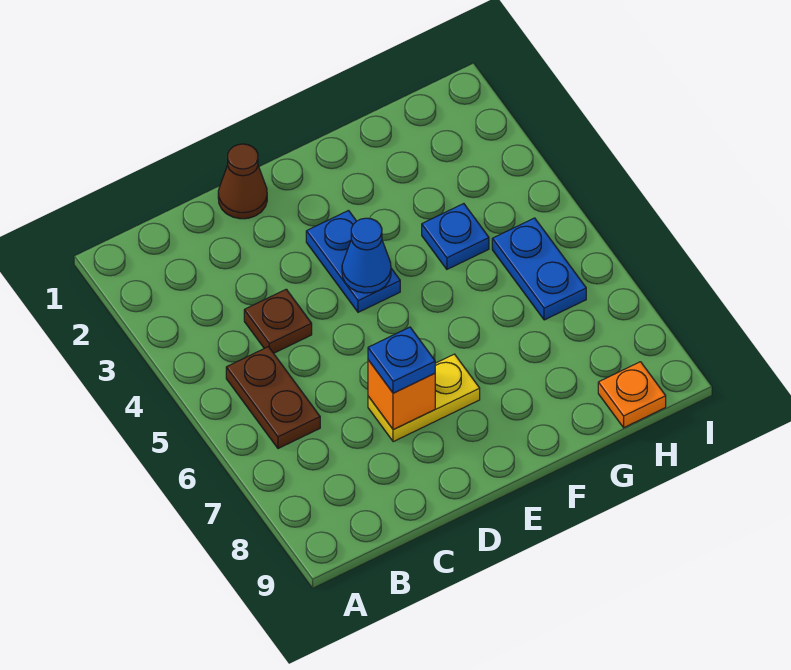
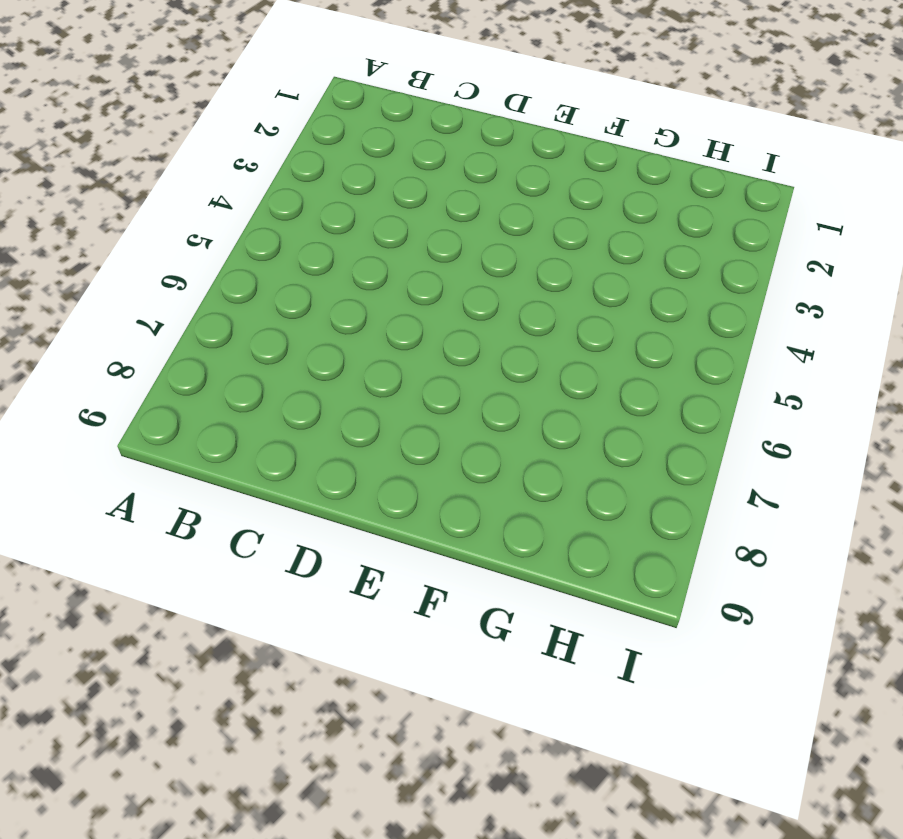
none -> brown 1x2 plate [226,347,320,449]
none -> brown 1x1 plate [244,289,312,353]

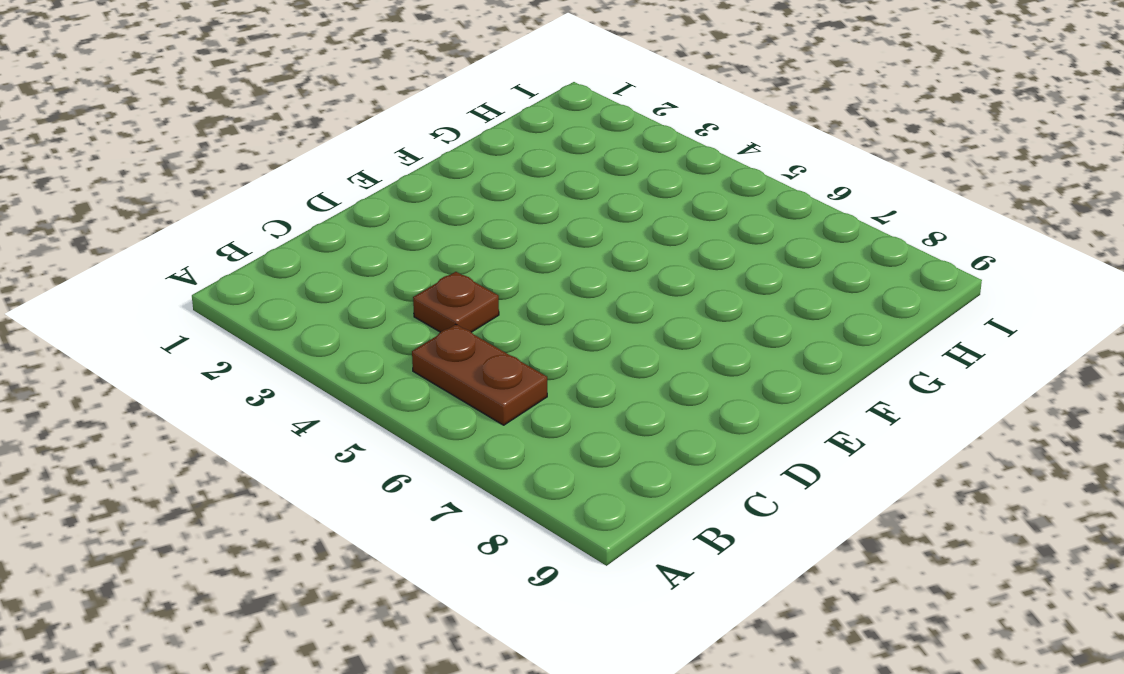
none -> brown 1x1 cone [218,144,267,219]
none -> yellow 1x2 plate [368,354,480,442]

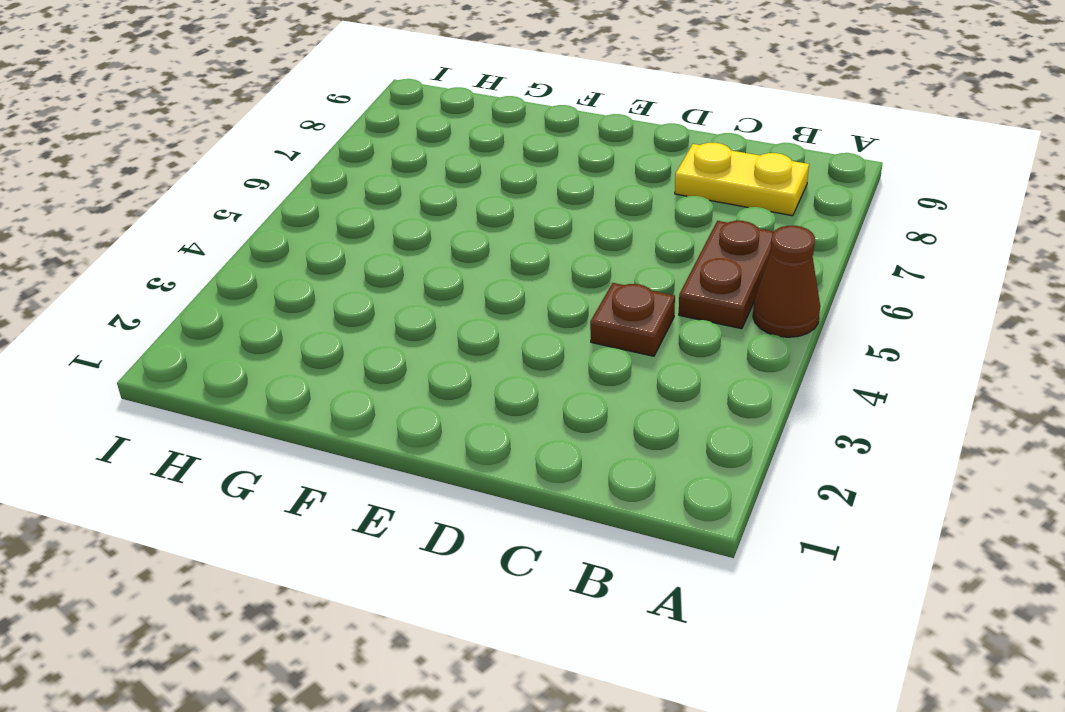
brown 1x1 cone [753,226,820,337] -> brown 1x1 cone moved to [218,144,267,219]
yellow 1x2 plate [675,143,809,216] -> yellow 1x2 plate moved to [368,354,480,442]
none -> blue 1x2 plate [306,211,400,312]
none -> blue 1x1 plate [422,204,489,269]

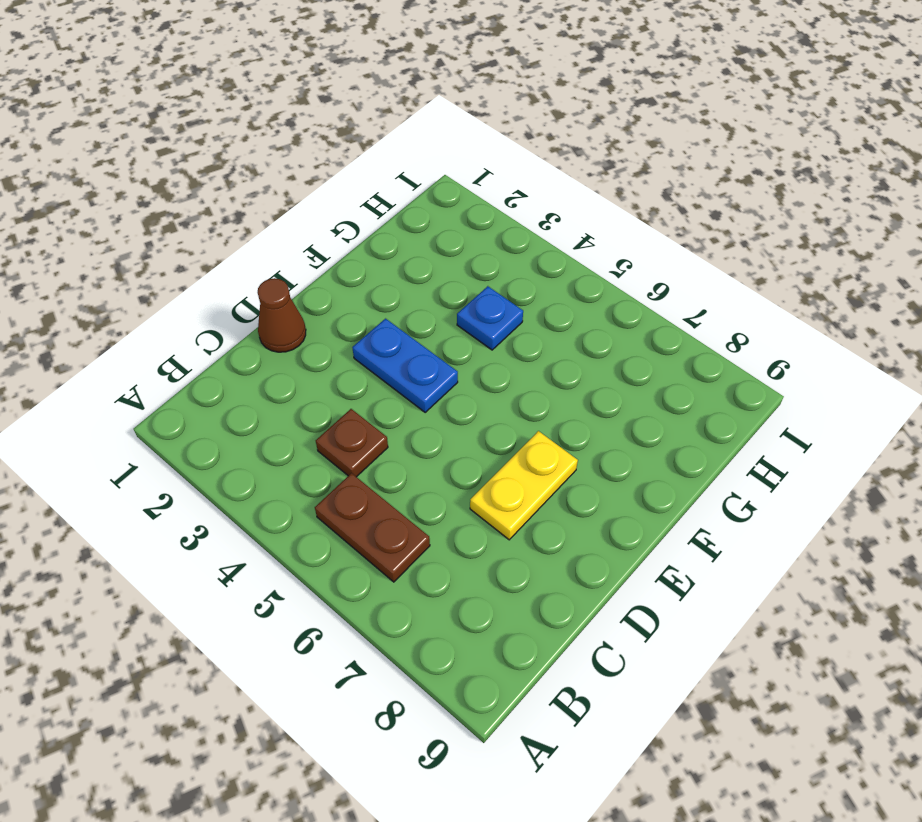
none -> blue 1x2 plate [492,218,586,320]
none -> orange 1x1 plate [598,362,666,428]

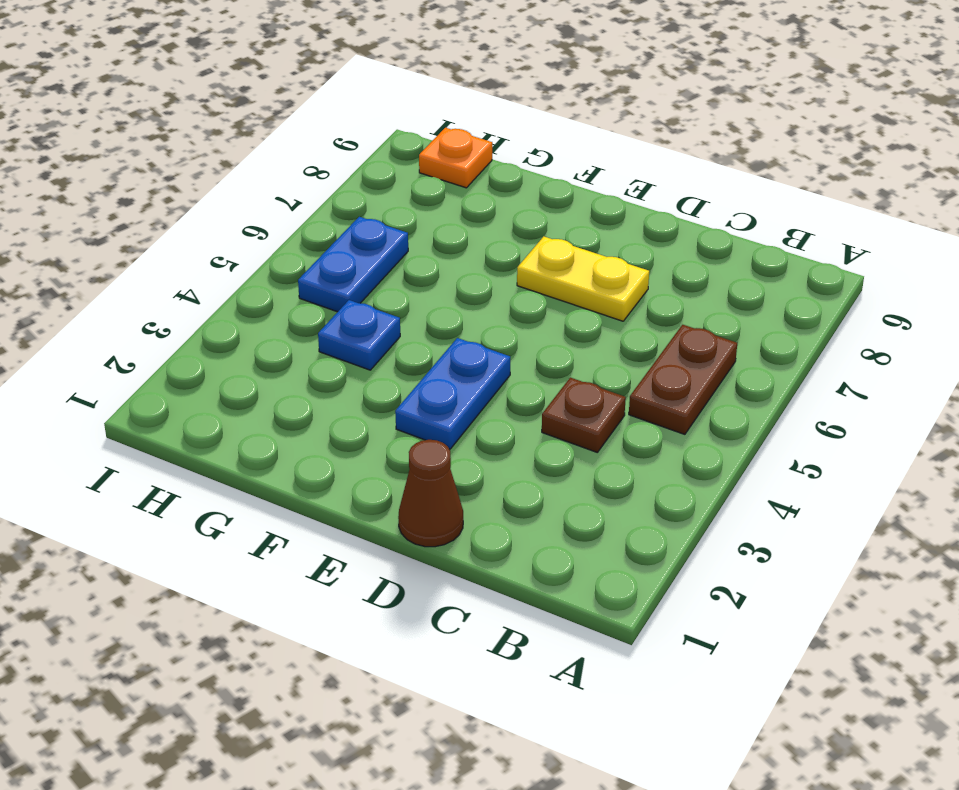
none -> orange 1x1 brick [368,360,435,430]
none -> blue 1x1 cone [342,218,391,293]

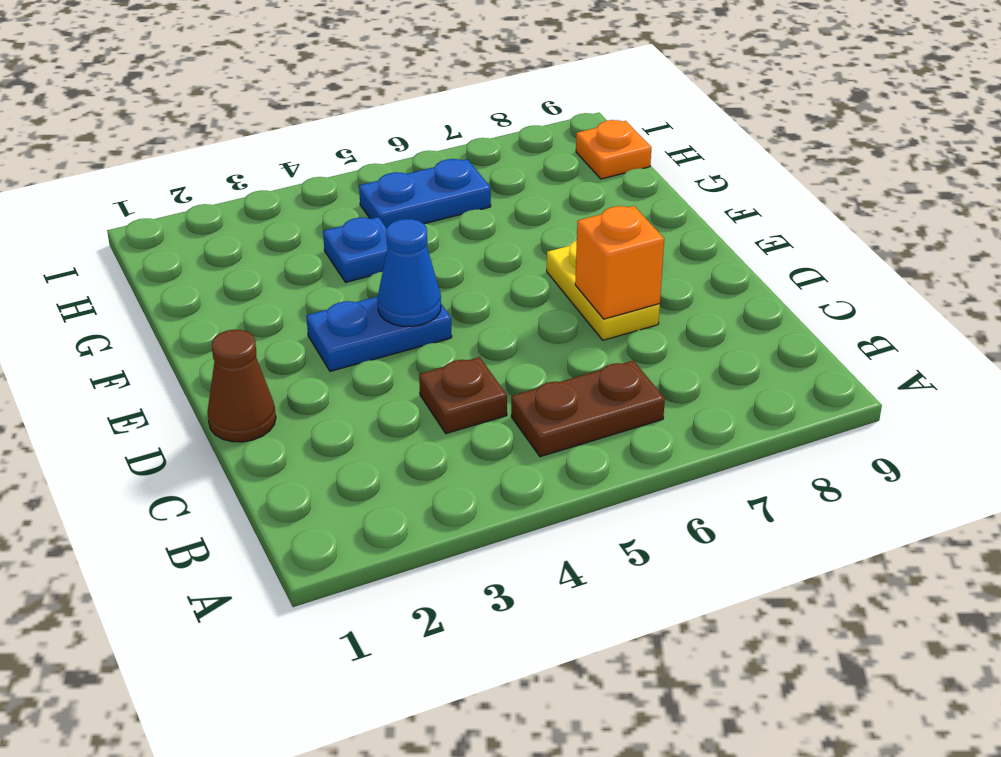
none -> blue 1x1 plate [368,327,435,393]

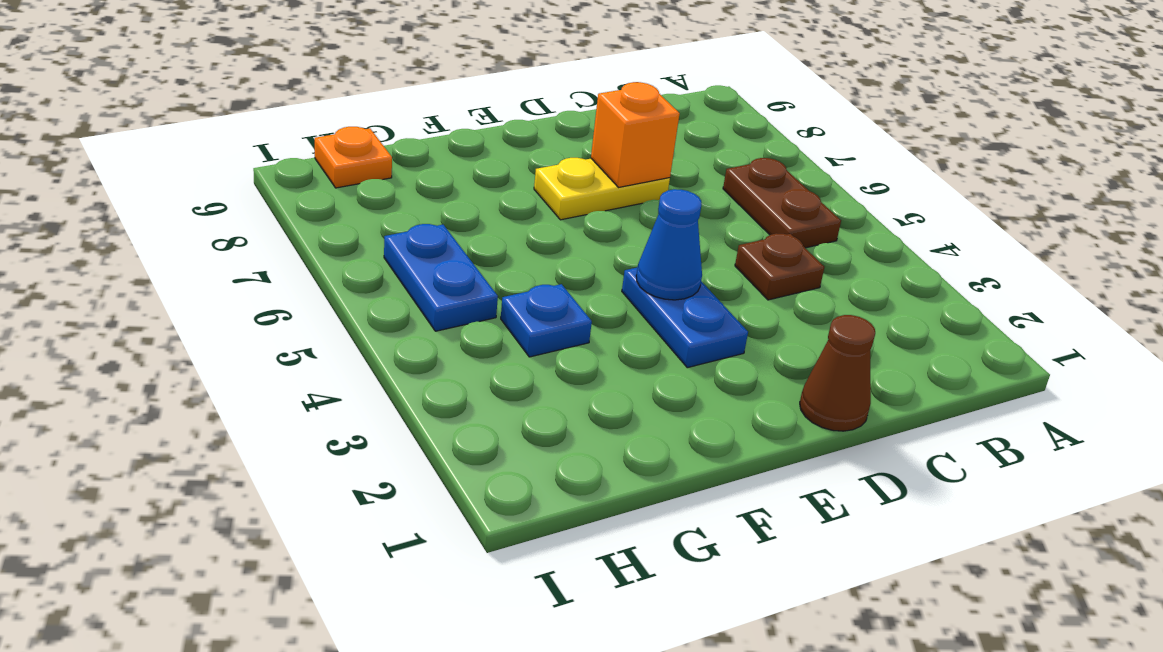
none -> blue 1x1 plate [368,327,435,393]

